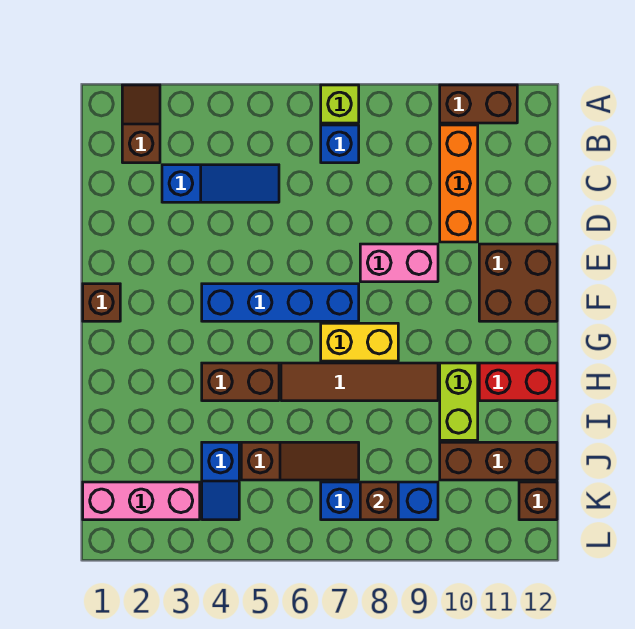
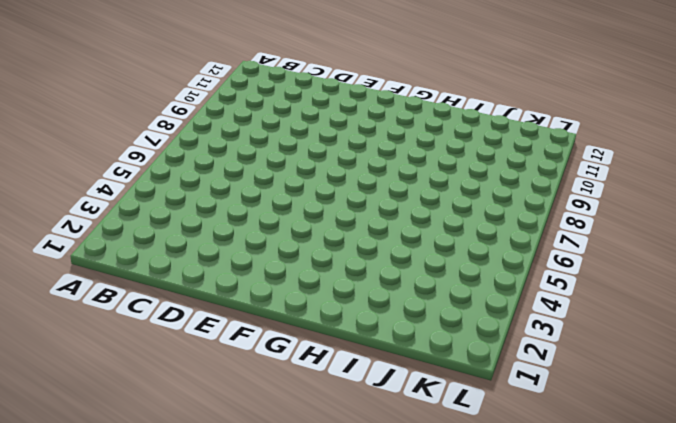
none -> brown 1x2 slope [122,85,160,163]
none -> lime 1x1 brick [321,85,359,123]
none -> brown 1x2 brick [440,85,517,123]

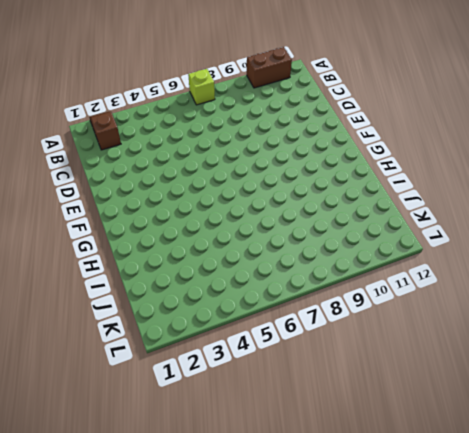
none -> blue 1x1 brick [321,125,359,163]
none -> orange 1x3 brick [440,125,478,242]
none -> blue 1x3 slope [162,165,279,202]

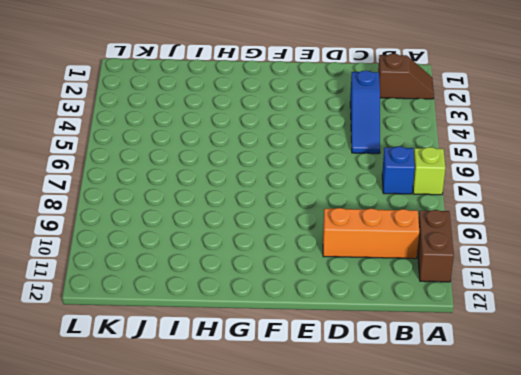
none -> pink 1x2 brick [360,244,438,282]
none -> brown 2x2 brick [479,244,557,321]
none -> brown 1x1 brick [83,284,120,321]

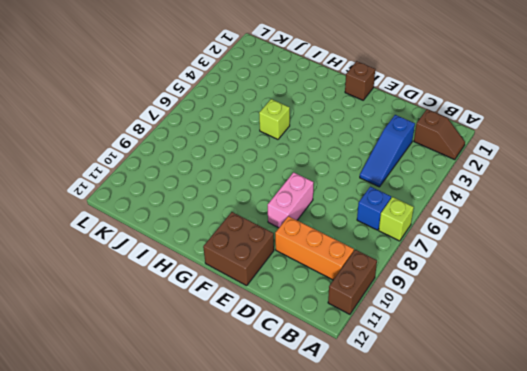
lime 1x1 brick [259,99,290,139] -> brown 1x2 brick [202,363,279,401]
none -> blue 1x4 brick [202,284,359,321]
none -> yellow 1x2 brick [321,323,398,361]
none -> brown 1x4 tile [281,363,438,401]

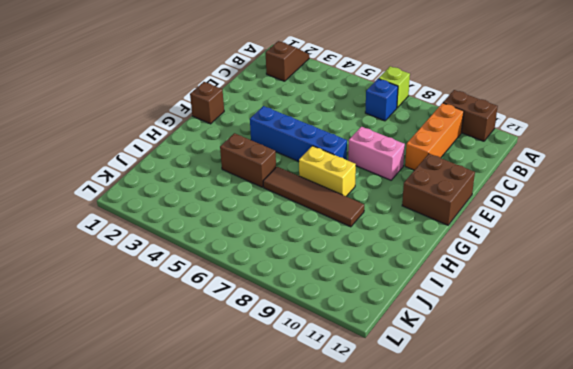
none -> blue 1x3 slope [162,165,279,202]
none -> lime 1x2 brick [440,363,478,440]
none -> red 1x2 brick [479,363,557,401]

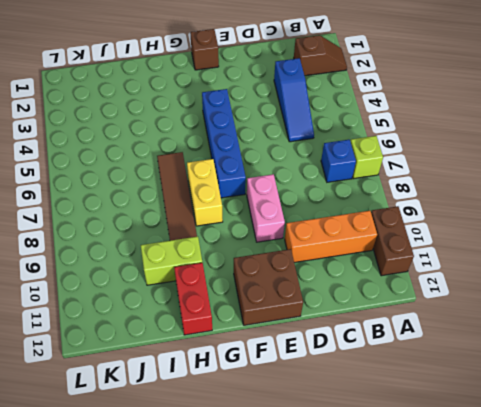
none -> brown 1x2 brick [202,363,279,401]
none -> blue 1x2 slope [202,442,239,520]
none -> brown 1x3 slope [241,442,359,480]

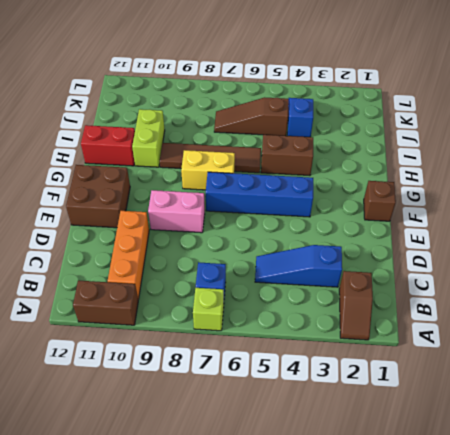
none -> brown 1x3 brick [440,442,557,480]
none -> pink 1x3 brick [83,482,200,520]
none -> blue 1x3 brick [321,482,438,520]

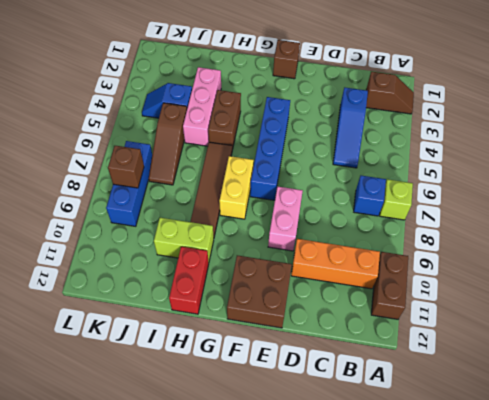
pink 1x3 brick [183,67,221,146] -> pink 1x3 brick moved to [83,482,200,520]
none -> brown 1x3 brick [440,442,557,480]
none -> brown 1x1 brick [519,482,557,520]

